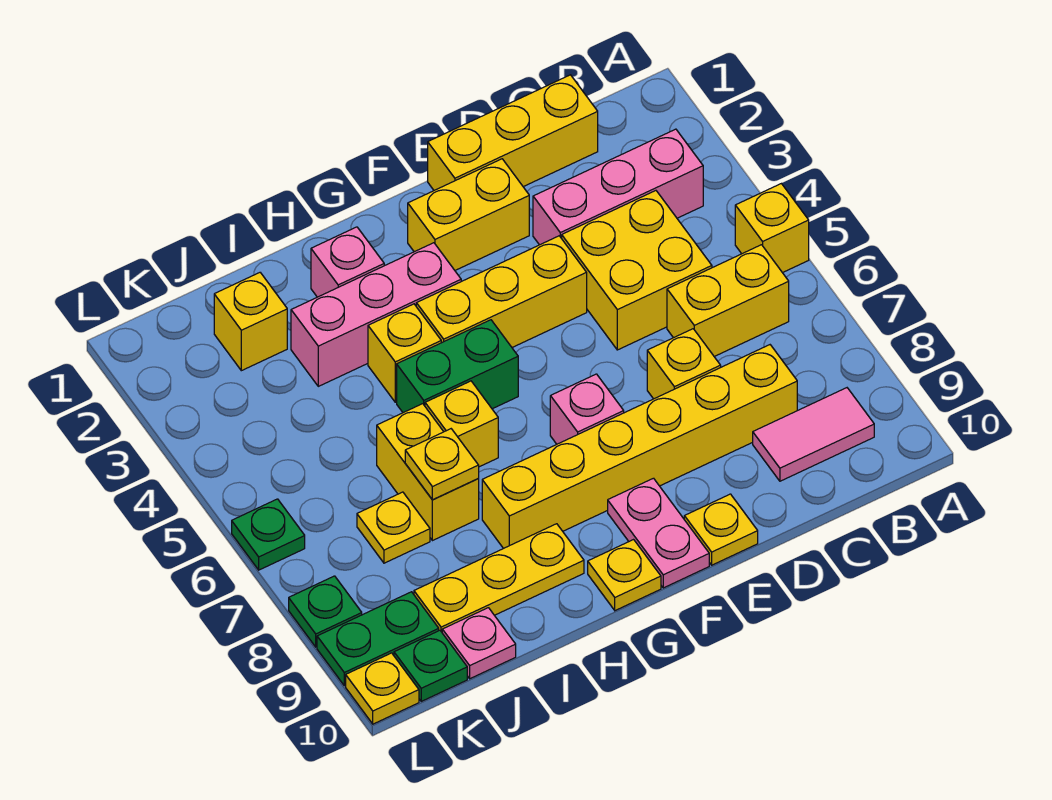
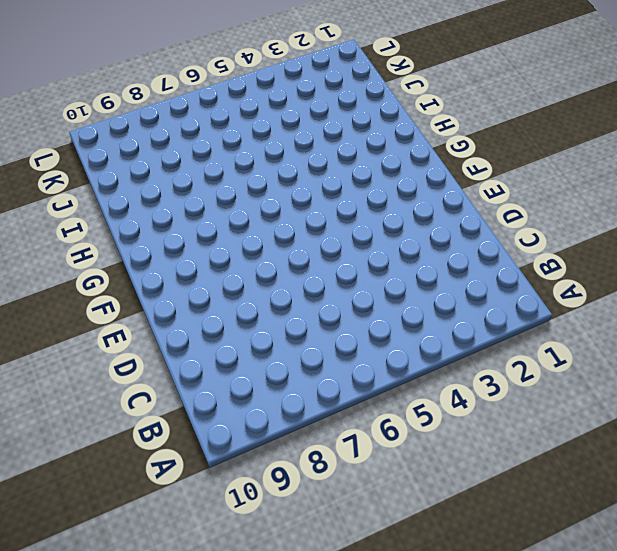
none -> yellow 1x1 brick [735,184,809,273]
none -> pink 1x3 brick [533,129,703,245]
none -> yellow 1x2 brick [667,245,789,357]
none -> pink 1x2 tile [753,388,874,481]

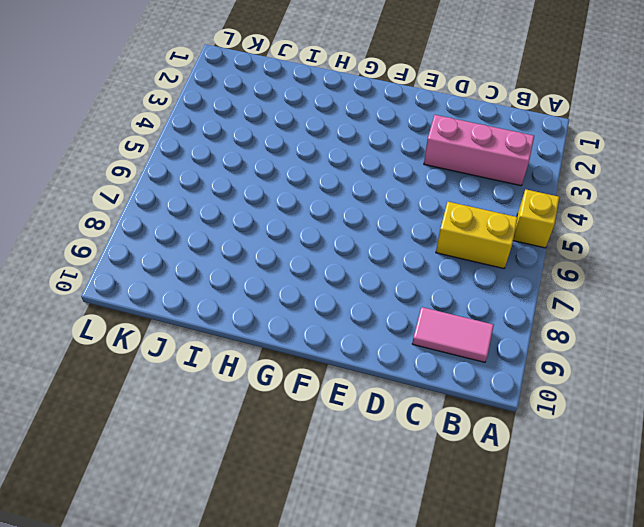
none -> yellow 1x3 brick [428,75,598,190]
none -> yellow 2x2 brick [562,191,712,350]
none -> yellow 1x6 brick [482,345,797,549]
none -> yellow 1x1 brick [647,329,721,399]

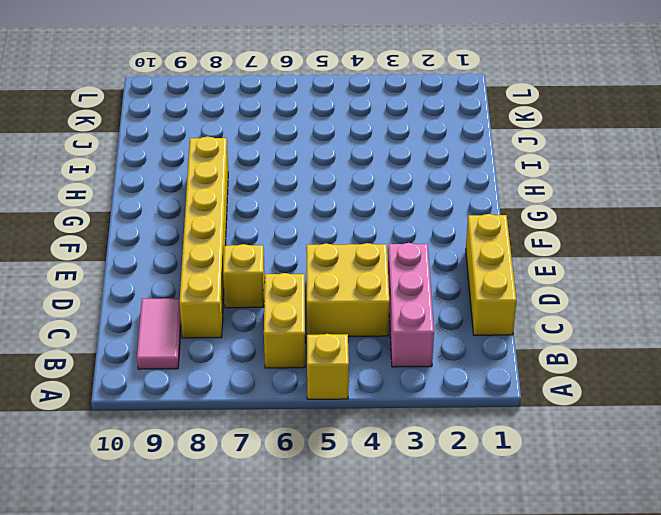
none -> yellow 1x2 brick [408,159,529,270]
none -> yellow 1x3 brick [416,236,587,347]
none -> yellow 1x1 plate [684,494,758,565]
none -> pink 1x1 brick [550,374,624,444]

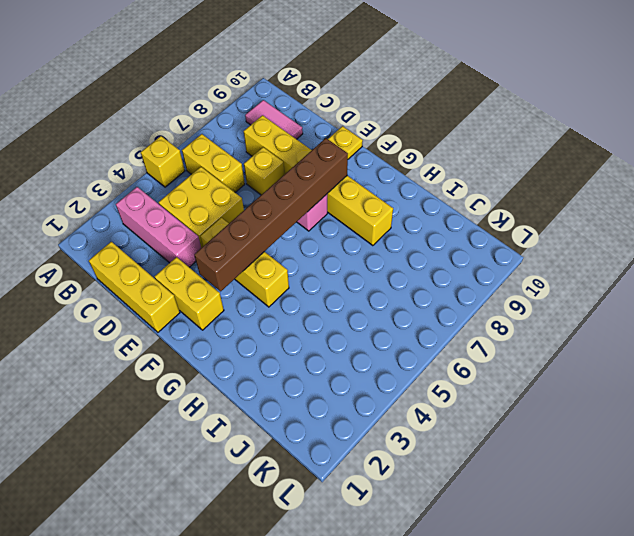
brown 1x6 brick [194,138,348,291] -> none
none -> pink 1x2 plate [608,478,709,588]
none -> pink 1x3 brick [291,243,461,386]
none -> green 1x2 brick [397,320,518,413]
none -> yellow 1x1 plate [588,540,661,611]

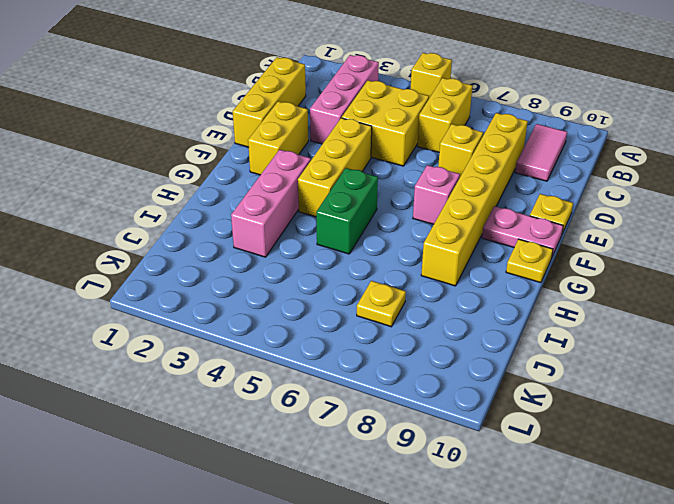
none -> pink 1x1 brick [311,227,384,297]
none -> yellow 1x1 brick [368,304,441,402]
none -> yellow 1x1 brick [425,381,498,467]
none -> yellow 1x3 plate [414,524,584,632]

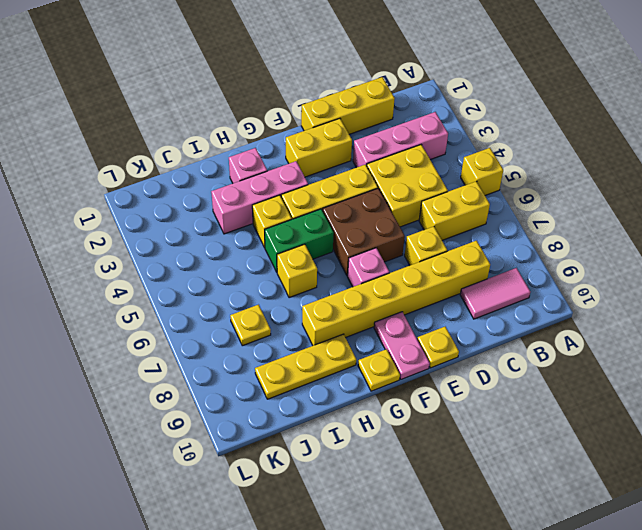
brown 2x2 brick [323,188,405,276] -> none
none -> yellow 1x2 brick [377,404,479,541]
none -> yellow 1x1 brick [214,273,287,371]
none -> pink 1x1 plate [442,608,516,679]
none -> green 1x2 plate [317,592,439,686]

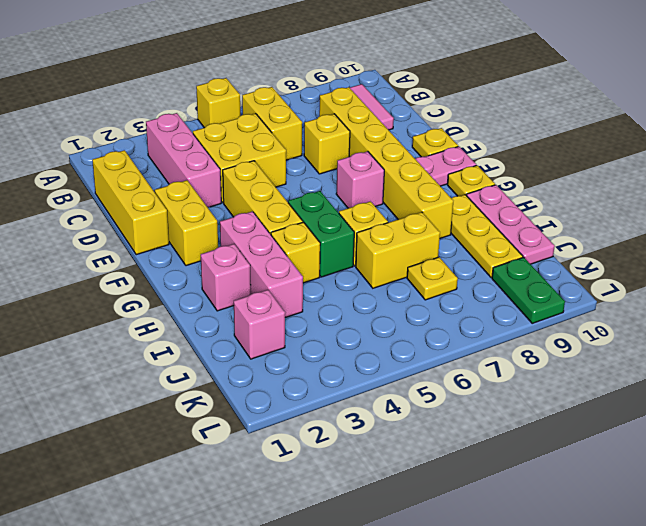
pink 1x3 plate [467,185,555,264] -> pink 1x1 plate [442,608,516,679]
pink 1x1 brick [234,290,285,359] -> yellow 1x1 brick [214,273,287,371]
none -> green 1x1 plate [394,630,467,701]
none -> green 1x1 plate [232,499,305,570]
none -> green 1x1 plate [289,576,362,647]
none -> yellow 1x1 plate [346,653,419,724]

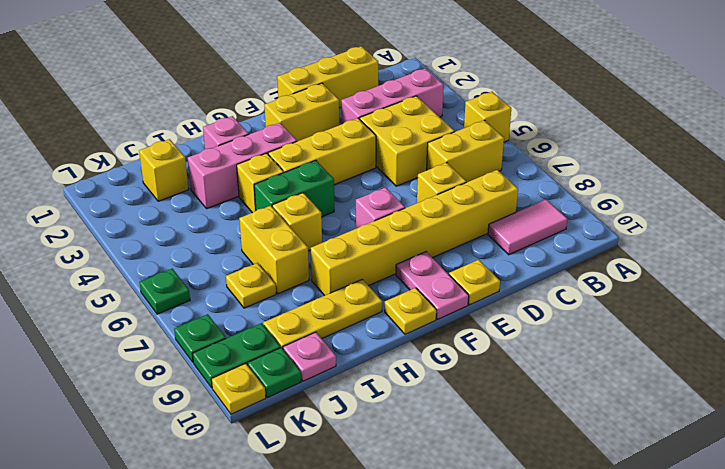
none -> yellow 1x1 plate [405,429,479,500]

